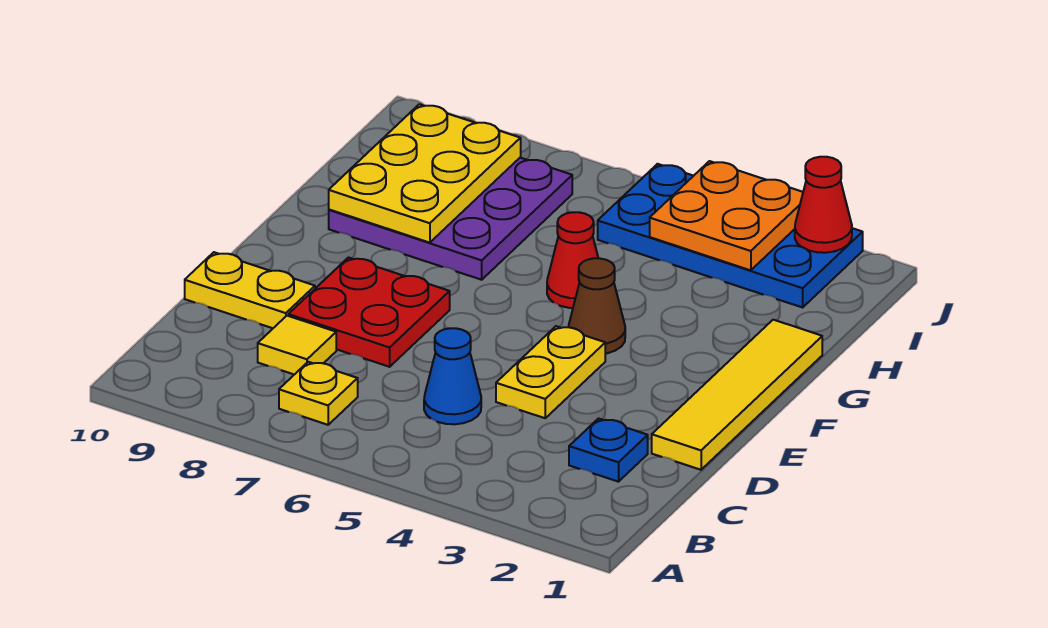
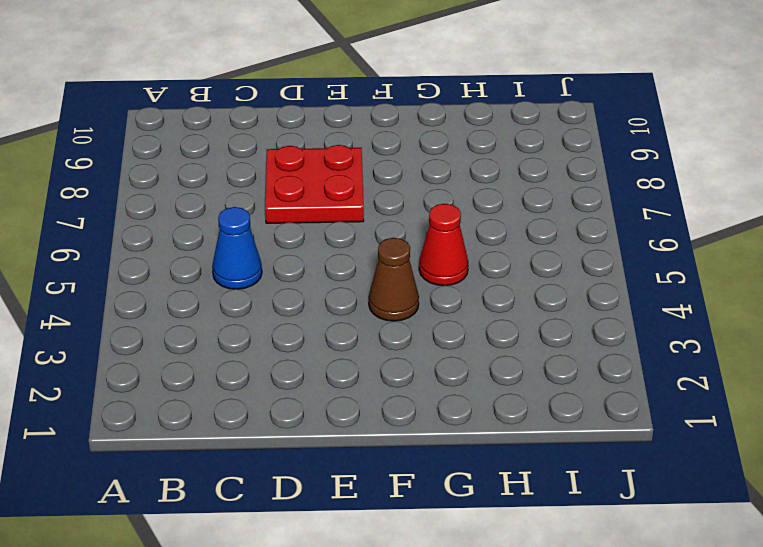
none -> yellow 1x1 plate [279,362,358,425]
none -> blue 1x1 plate [569,419,648,482]
none -> yellow 1x1 tile [258,316,336,375]

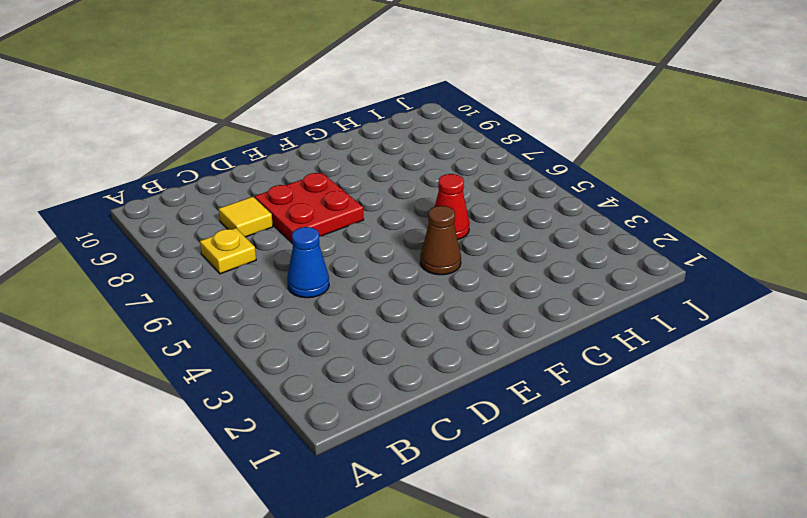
none -> blue 1x1 plate [569,419,648,482]
none -> yellow 1x4 tile [652,320,822,470]
none -> yellow 1x2 plate [496,326,605,418]

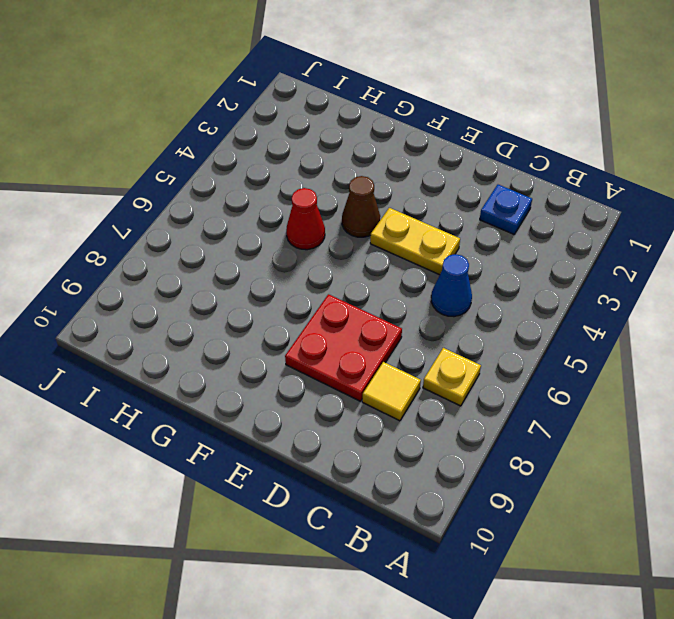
none -> yellow 1x4 tile [652,320,822,470]
none -> yellow 1x2 plate [185,252,315,328]
none -> purple 3x3 plate [329,158,572,280]

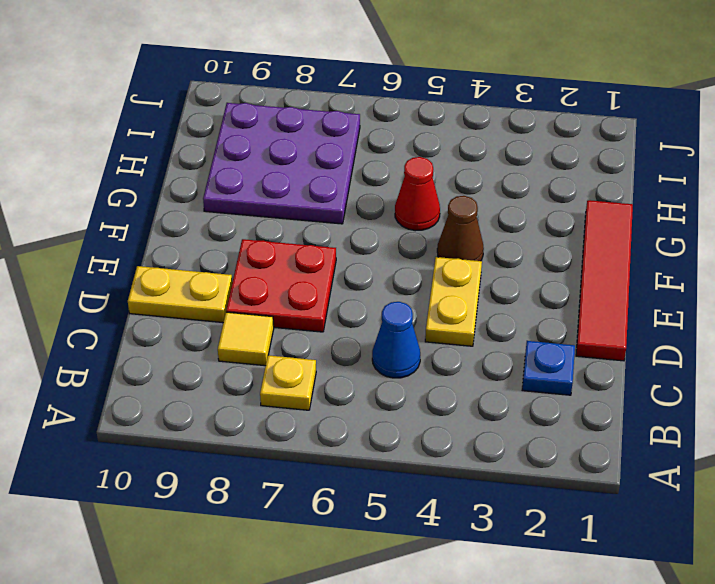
red 1x4 tile [576,200,633,361] -> yellow 1x4 tile [652,320,822,470]
none -> blue 2x4 plate [598,164,863,307]
none -> yellow 2x3 plate [329,104,521,243]
none -> orange 2x2 plate [650,161,803,270]

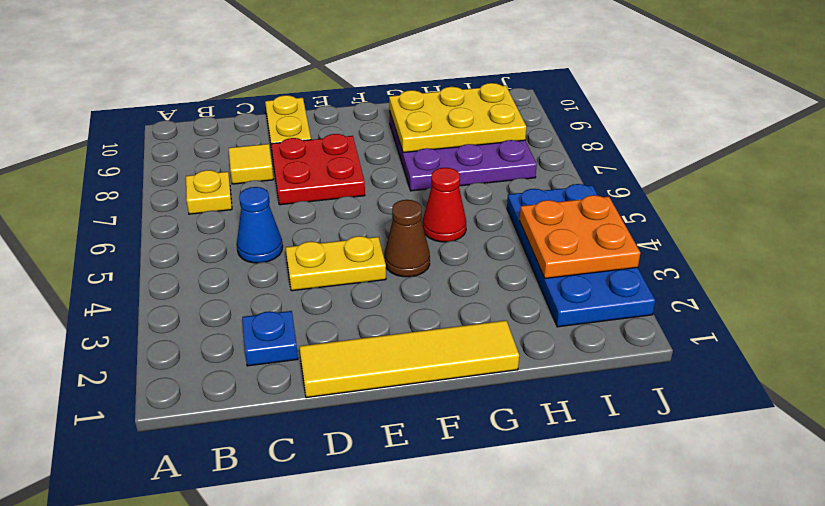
none -> red 1x1 cone [795,157,852,253]

